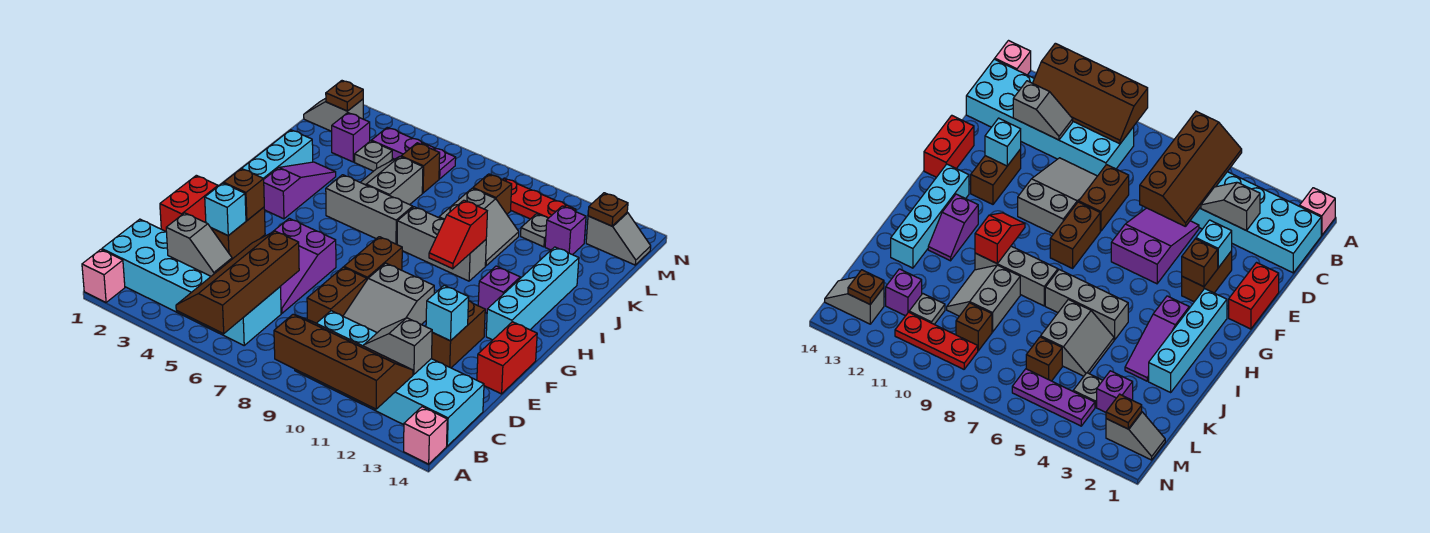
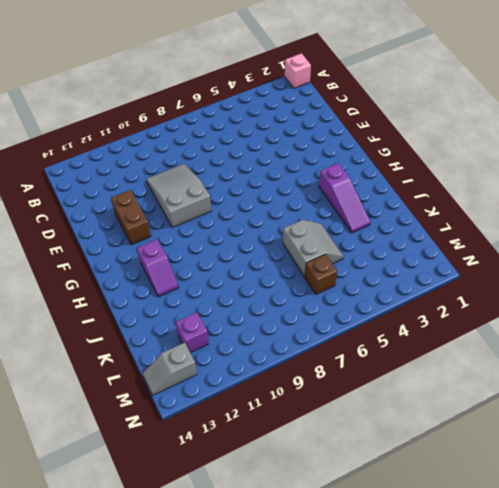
none -> pink 1x1 brick [404,407,447,464]
none -> cyan 2x6 brick [102,219,281,345]
none -> cyan 2x6 brick [295,311,484,446]
none -> purple 2x3 slope [273,218,336,313]

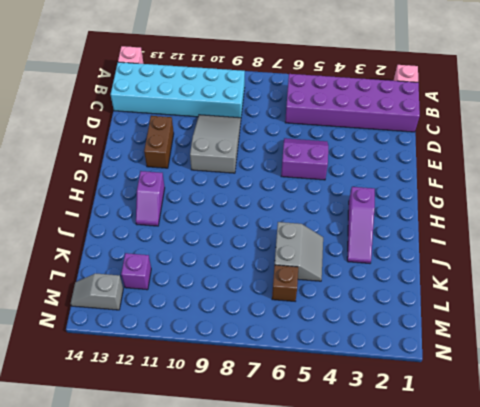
purple 2x6 brick [285,74,420,132] -> cyan 2x6 brick [102,219,281,345]
purple 2x2 slope [281,138,328,180] -> purple 2x3 slope [273,218,336,313]
none -> brown 1x2 brick [307,267,367,323]
none -> red 1x2 brick [160,175,218,231]
none -> brown 1x2 brick [211,207,265,259]
none -> red 1x2 brick [477,322,537,394]

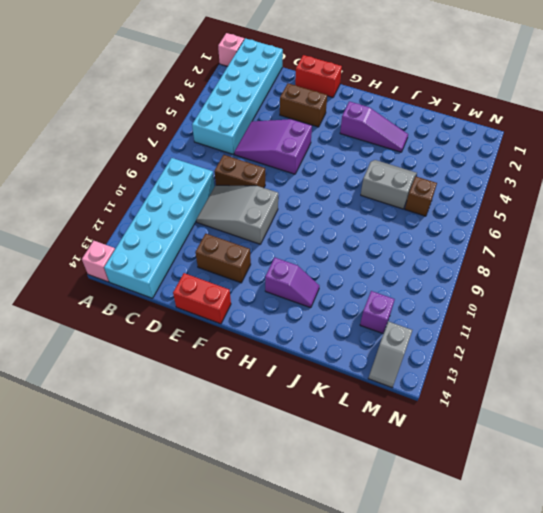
none -> brown 1x2 brick [344,237,402,279]
none -> cyan 1x4 brick [223,130,313,183]
none -> cyan 1x4 brick [486,247,579,340]
none -> grey 1x3 brick [326,175,413,244]

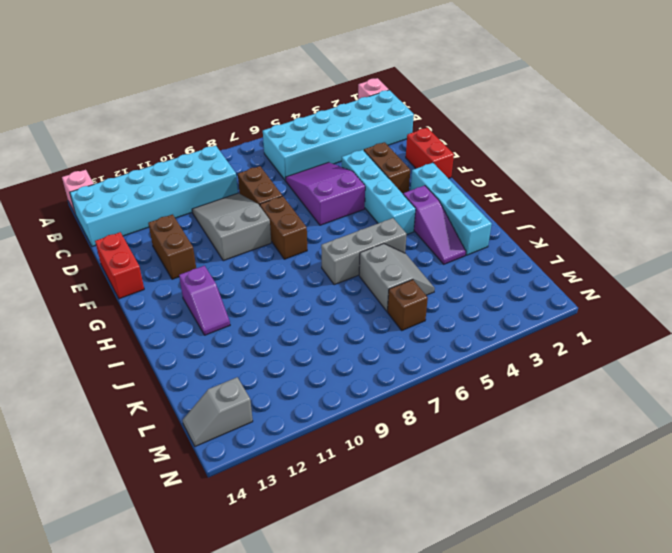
cyan 1x4 brick [342,150,416,234] -> cyan 1x4 brick moved to [486,247,579,340]
none -> grey 1x3 brick [397,207,486,281]
none -> grey 2x2 slope [439,188,519,266]
none -> purple 1x1 brick [332,113,370,162]
none -> grey 1x1 plate [355,141,392,171]

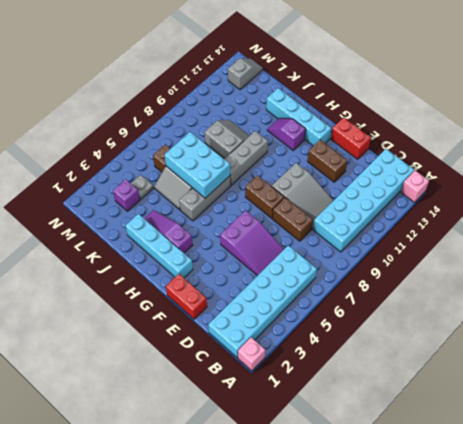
cyan 2x3 brick [164,132,230,198] -> none
none -> brown 1x2 brick [211,207,265,259]
none -> brown 1x1 brick [473,174,512,214]
none -> grey 1x1 plate [521,214,548,247]
none -> purple 1x1 brick [545,206,586,255]

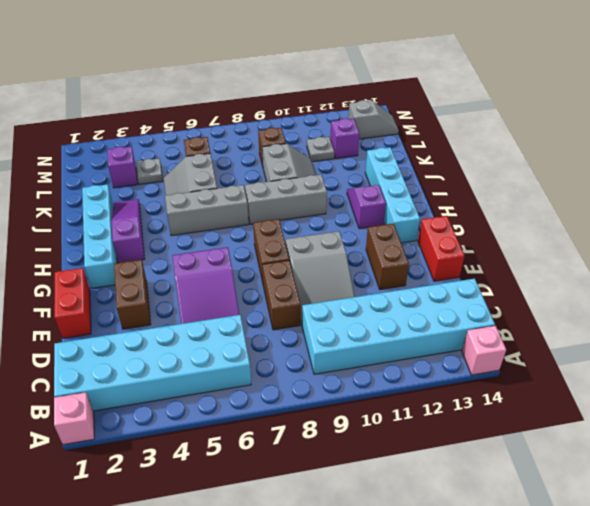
none -> grey 1x2 slope [304,98,363,131]
none -> purple 1x3 plate [371,127,456,179]
none -> red 1x3 plate [503,178,576,219]
none -> brown 2x4 slope [176,231,299,334]

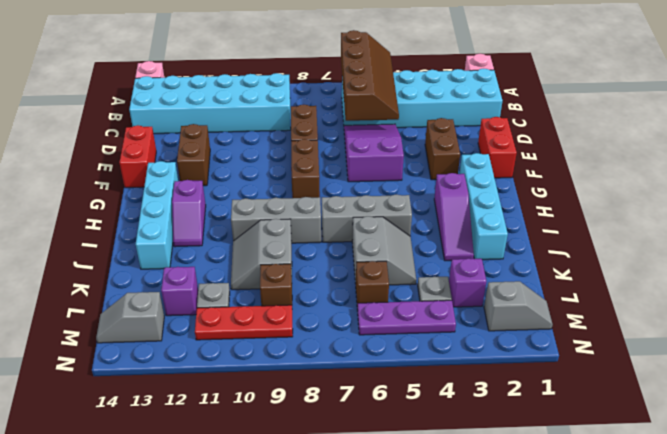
none -> grey 2x3 slope [343,263,434,333]
none -> brown 2x4 slope [274,314,413,409]
none -> grey 1x2 slope [166,213,232,276]
none -> grey 1x2 slope [364,318,432,374]

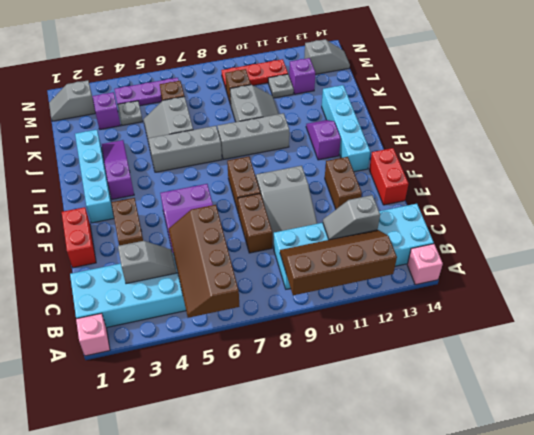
none -> cyan 1x1 brick [205,183,246,236]
none -> cyan 1x1 brick [426,285,469,341]
none -> brown 1x1 brick [224,168,264,220]
none -> red 1x2 slope [429,200,487,269]

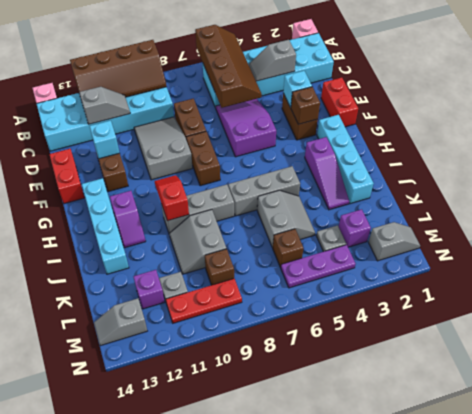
none -> brown 1x1 plate [326,81,363,111]
none -> brown 1x1 plate [588,193,628,226]

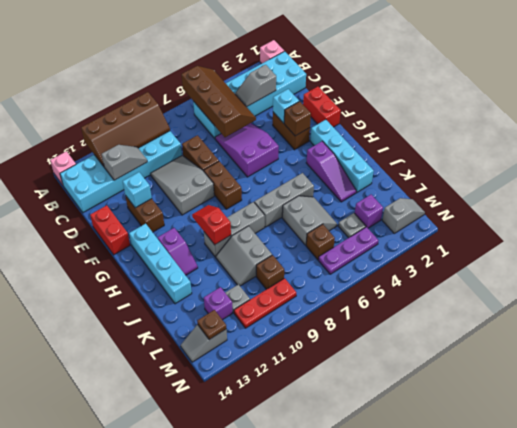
none -> brown 1x1 plate [326,81,363,111]

